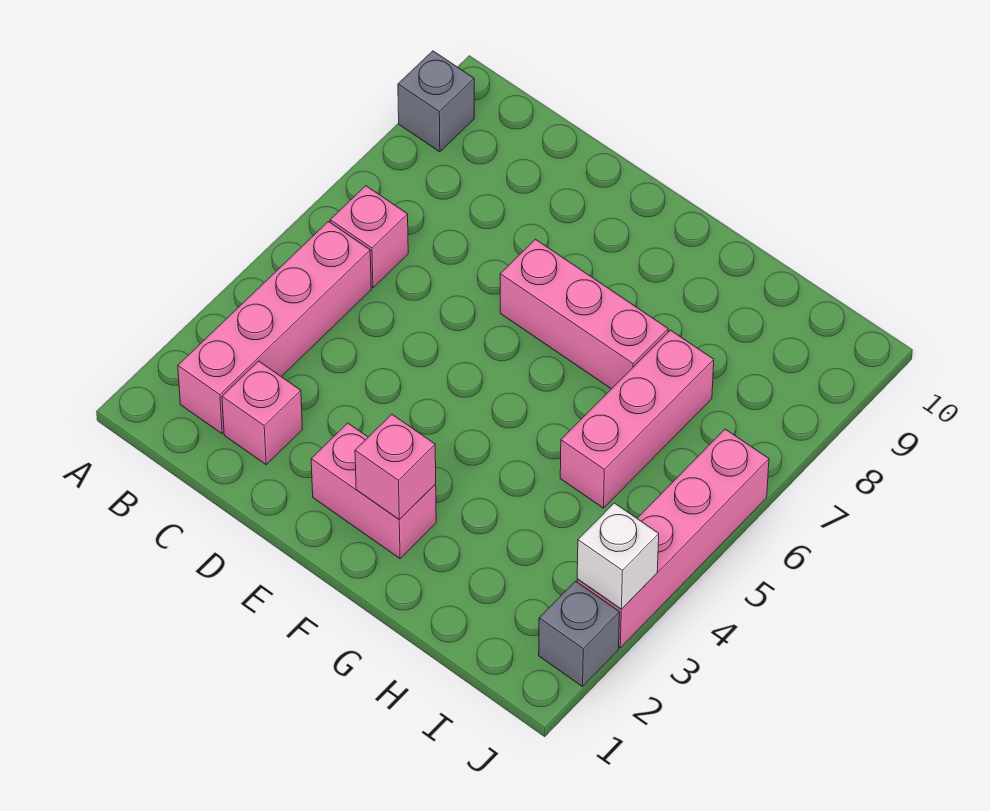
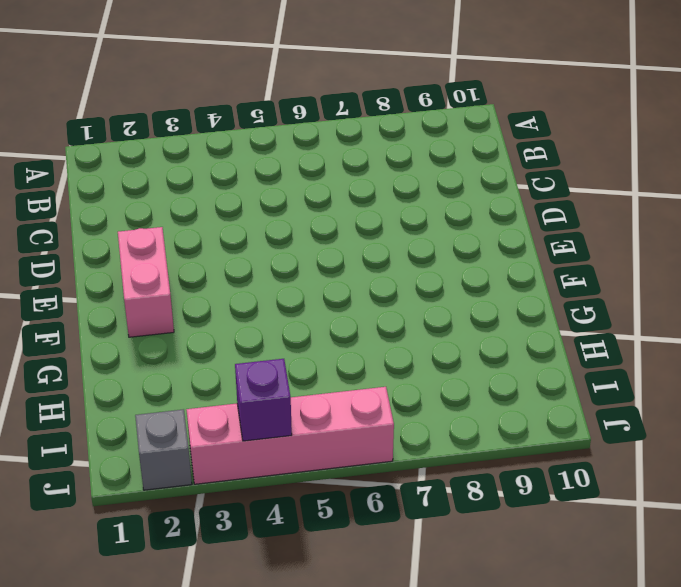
purple 1x1 brick [235,359,292,441] -> none
none -> grey 1x1 brick [398,51,474,152]
none -> pink 1x4 brick [178,222,371,434]

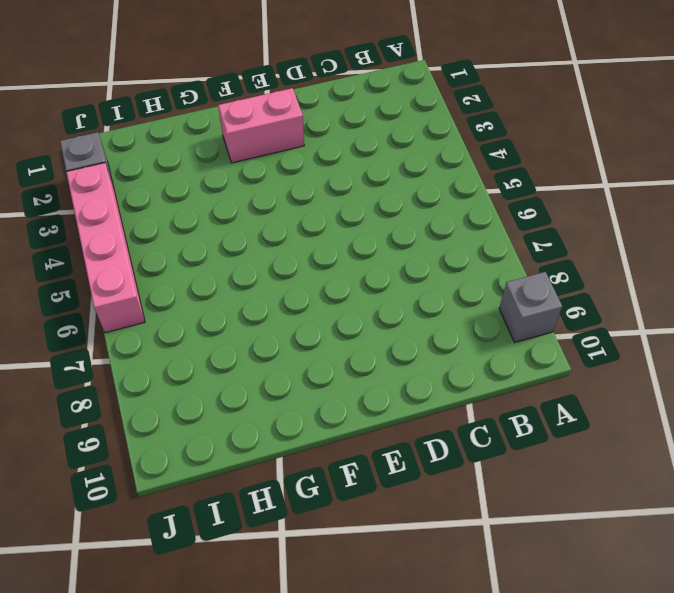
none -> pink 1x4 brick [178,222,371,434]
none -> pink 1x1 brick [330,186,408,288]

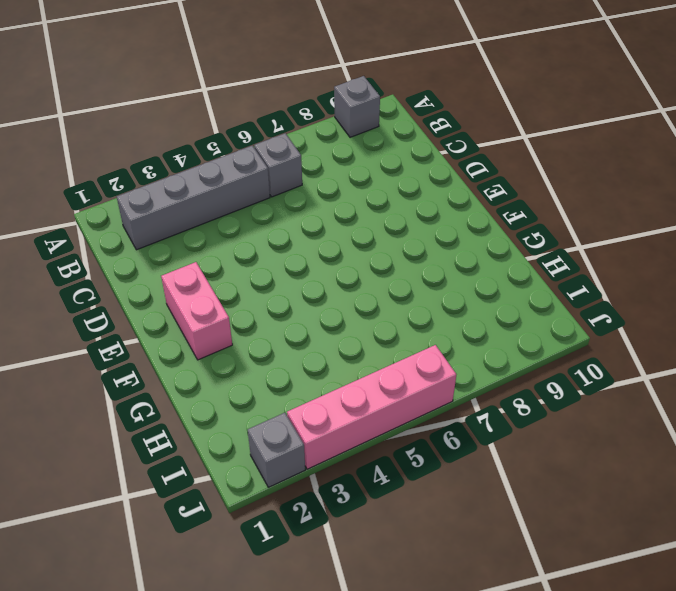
grey 1x4 brick [117,146,270,250] -> pink 1x4 brick [178,222,371,434]
grey 1x1 brick [254,133,302,197] -> pink 1x1 brick [330,186,408,288]
none -> pink 1x1 brick [222,361,303,465]
none -> pink 1x3 brick [500,239,668,389]

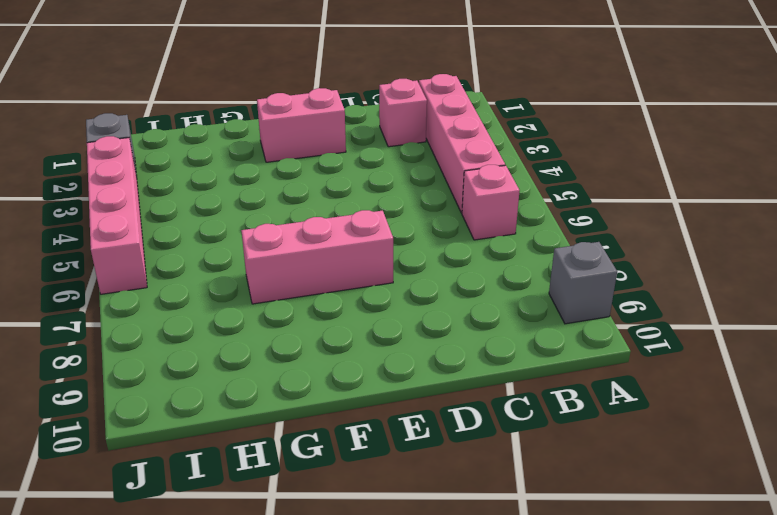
none -> pink 1x3 brick [560,330,714,508]
none -> pink 1x1 brick [355,414,436,520]

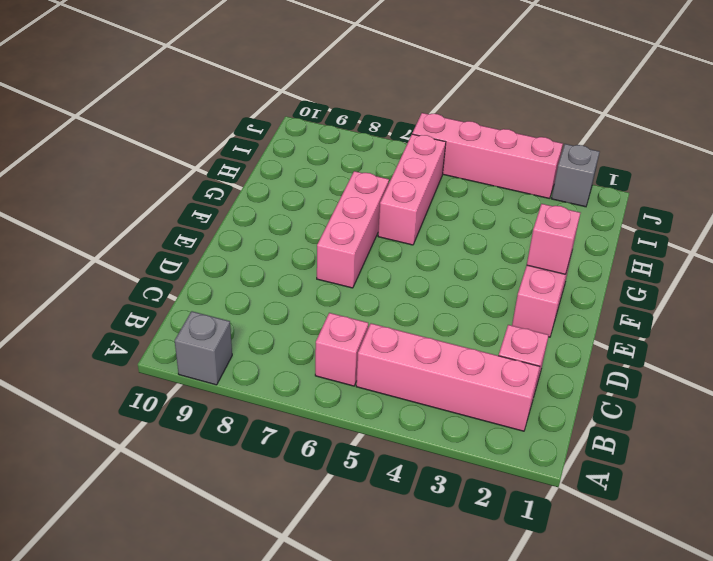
pink 1x3 brick [378,134,446,245] -> pink 1x3 brick turned to [560,330,714,508]
none -> white 1x1 brick [577,503,659,609]

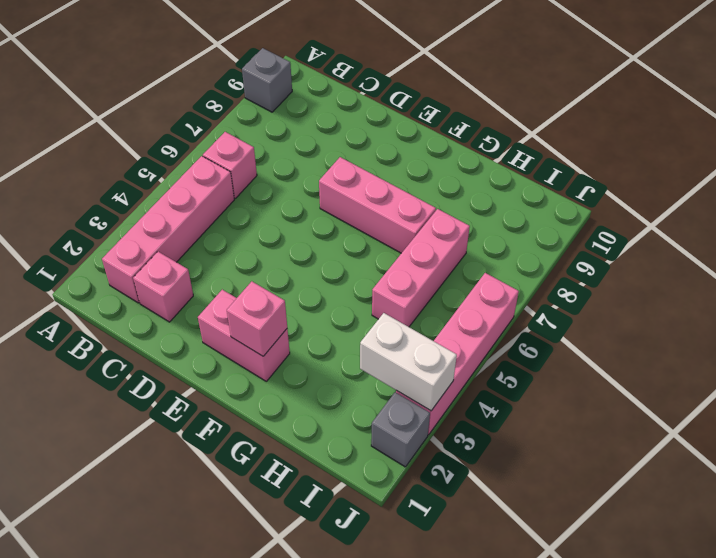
white 1x2 brick [360,313,457,411] -> white 1x1 brick [577,503,659,609]

